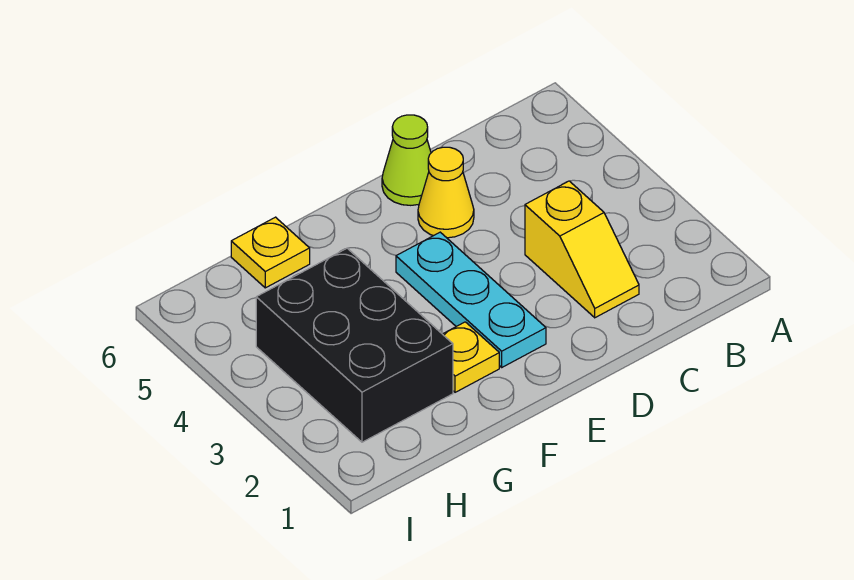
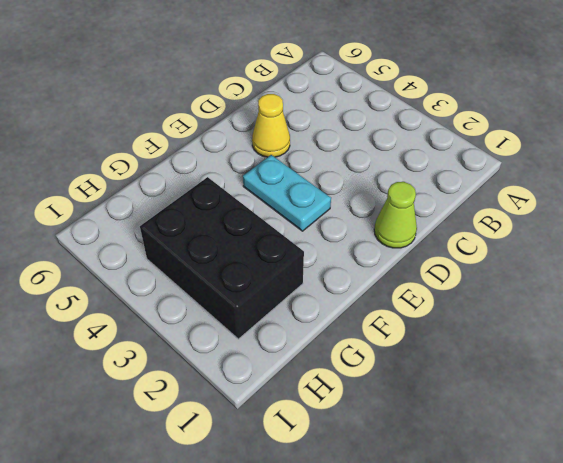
lime 1x1 cone [374,182,417,248] -> lime 1x1 cone moved to [382,115,431,205]
cyan 1x2 plate [243,155,331,231] -> cyan 1x3 plate [396,232,546,367]
none -> yellow 1x2 slope [525,181,639,318]
none -> yellow 1x1 plate [443,322,499,392]

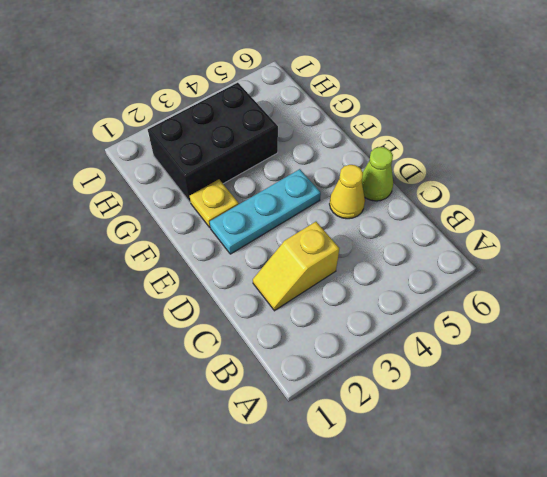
none -> yellow 1x1 plate [231,217,310,288]

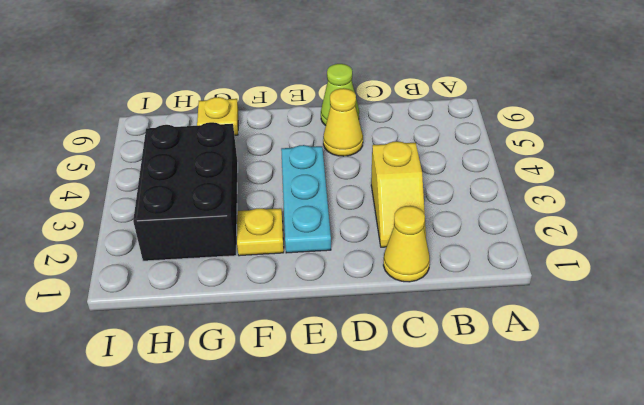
yellow 1x1 cone [383,206,430,282] -> none

